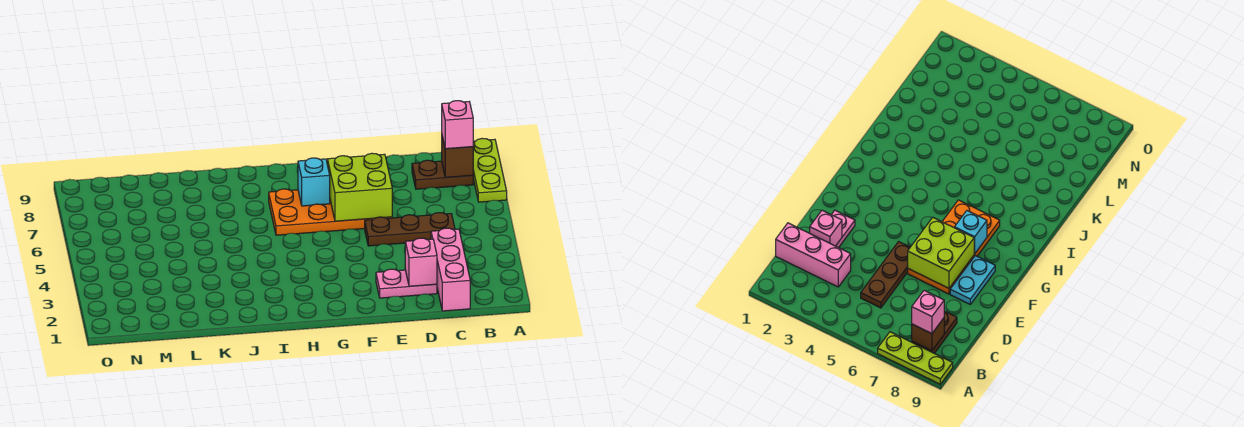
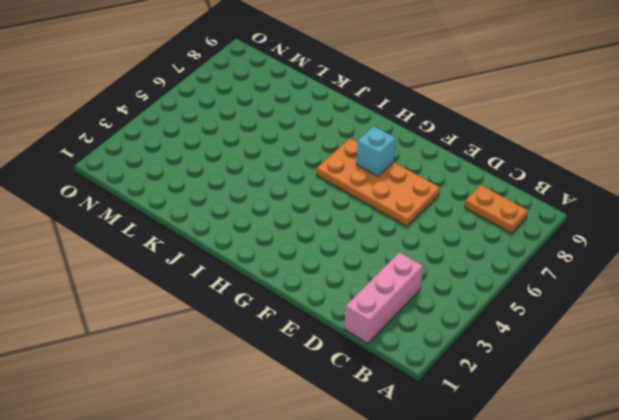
orange 1x2 plate [465,185,528,233] -> brown 1x2 plate [412,160,473,189]
none -> lime 1x3 plate [473,139,507,202]
none -> brown 1x3 plate [365,213,455,246]
none -> pink 1x2 plate [376,269,437,298]

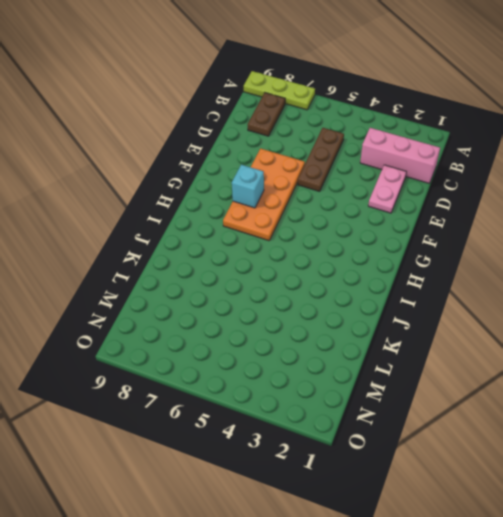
none -> cyan 1x2 plate [950,256,995,304]
none -> brown 1x1 brick [442,137,473,177]
none -> pink 1x1 brick [405,238,437,286]

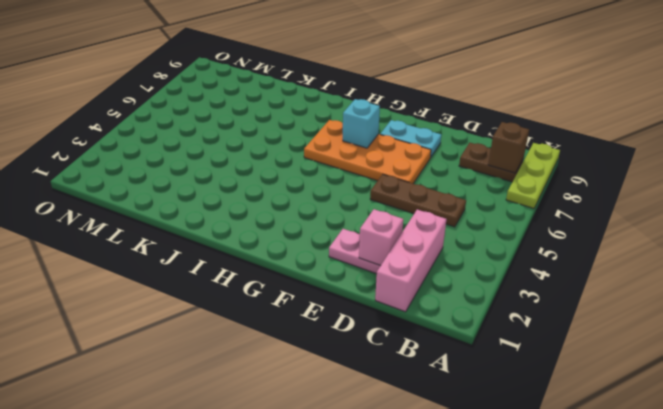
none -> lime 2x2 brick [327,153,392,221]
none -> pink 1x1 brick [442,101,473,149]

